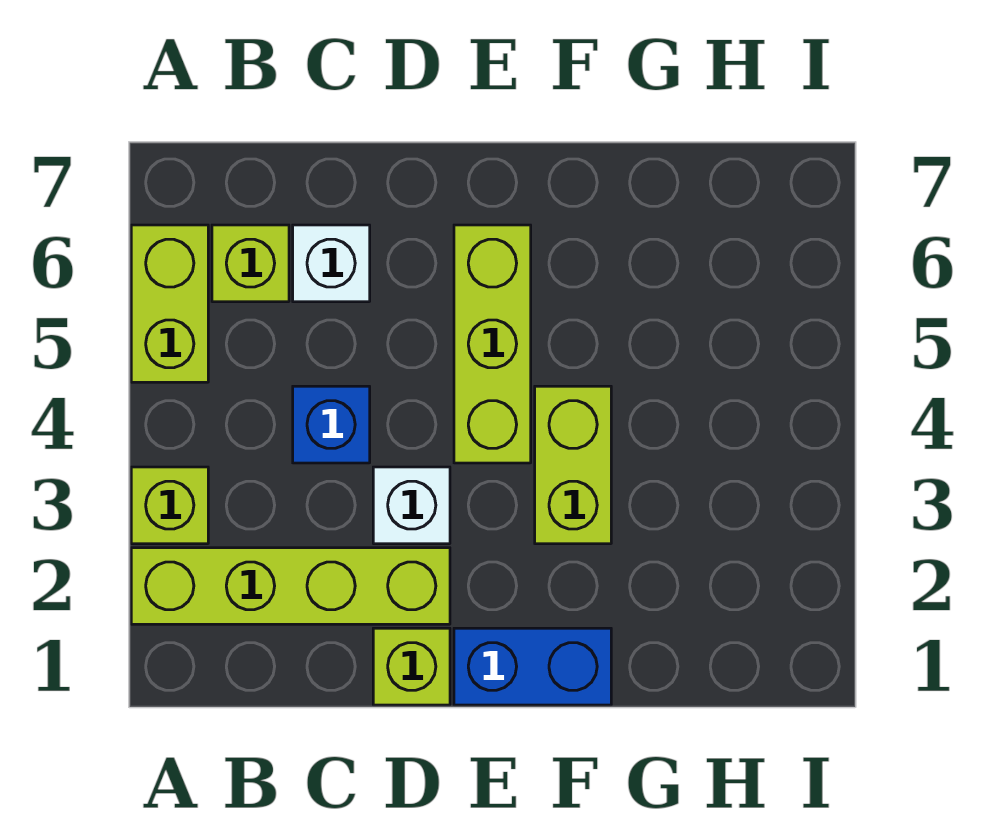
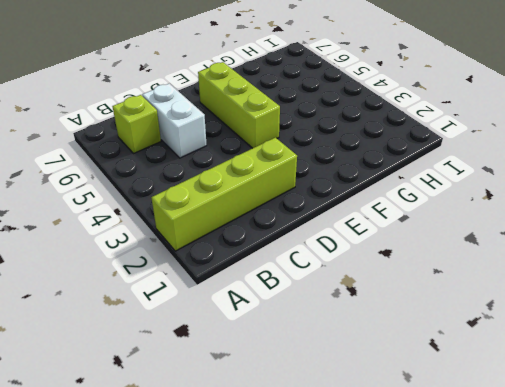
white 1x2 brick [142,83,207,158] -> white 1x1 brick [293,225,370,302]
none -> lime 1x1 brick [131,467,208,544]
none -> lime 1x2 brick [131,225,208,382]

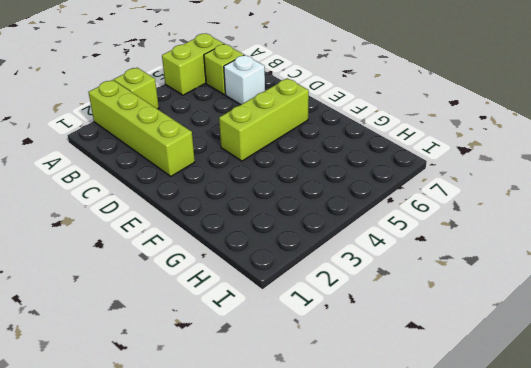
none -> blue 1x1 brick [293,386,370,463]
none -> lime 1x1 brick [373,628,450,705]

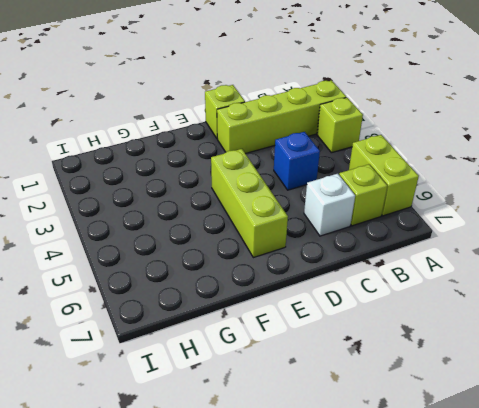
none -> white 1x1 brick [373,467,450,544]
none -> blue 1x2 brick [454,628,611,705]

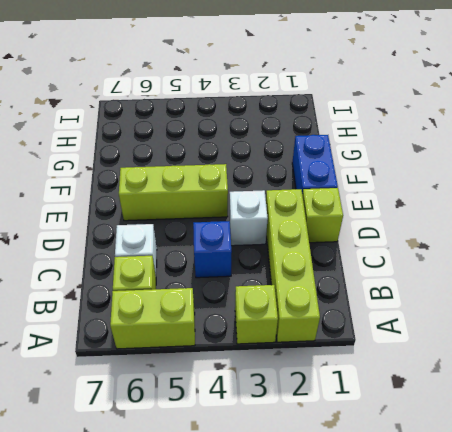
none -> lime 1x2 brick [535,386,611,544]

